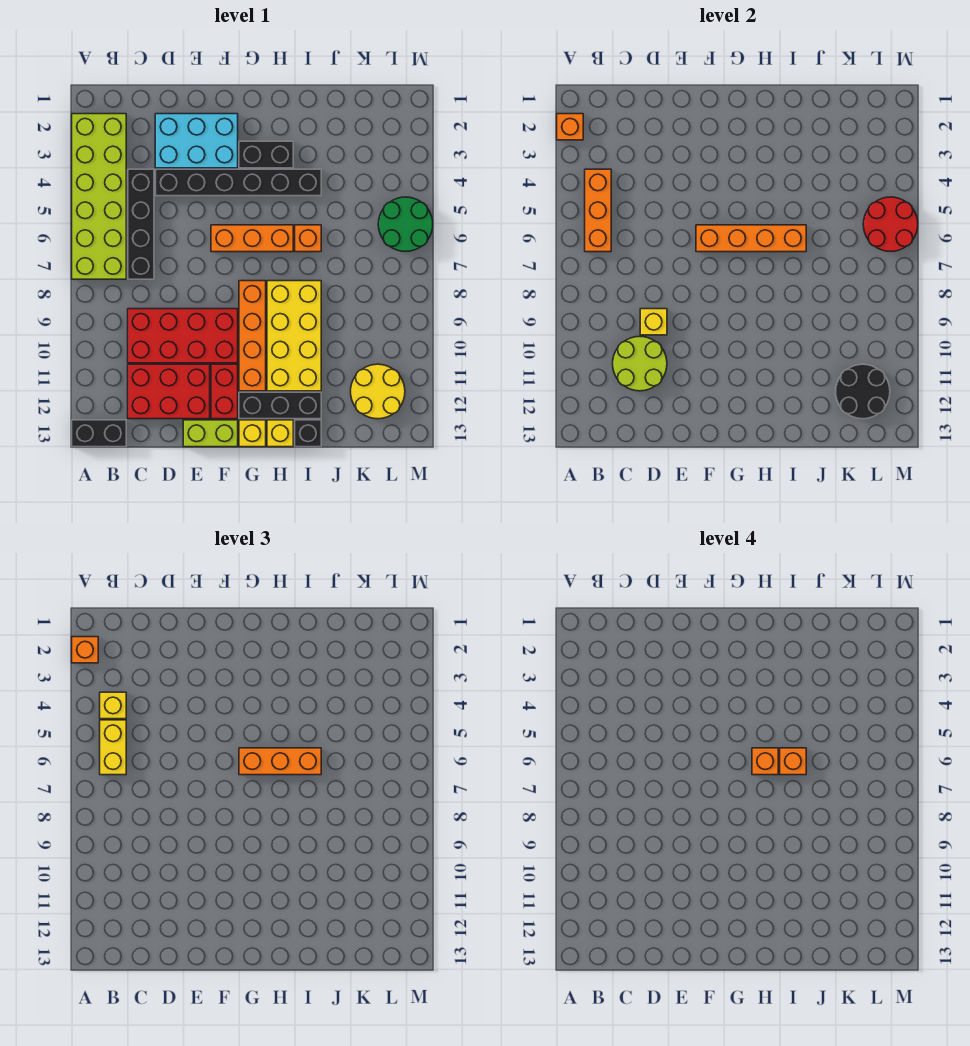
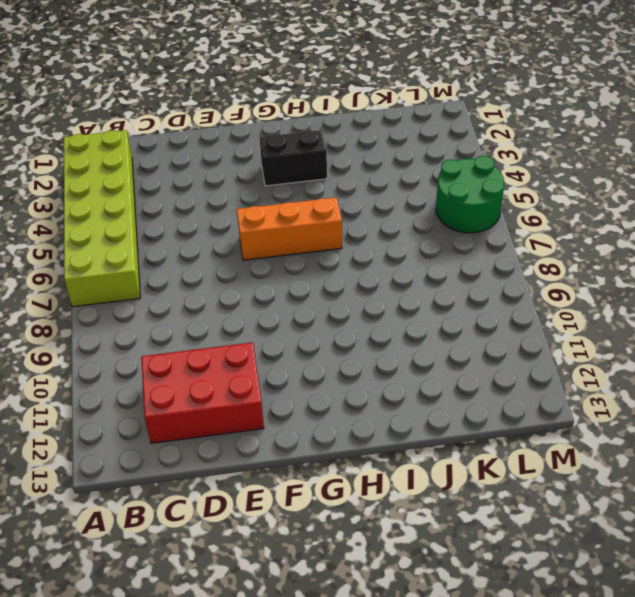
none -> black 1x2 brick [72,420,126,447]
none -> black 1x4 brick [128,169,154,279]
none -> red 2x4 brick [128,309,238,363]
none -> cyan 2x3 brick [155,114,238,168]

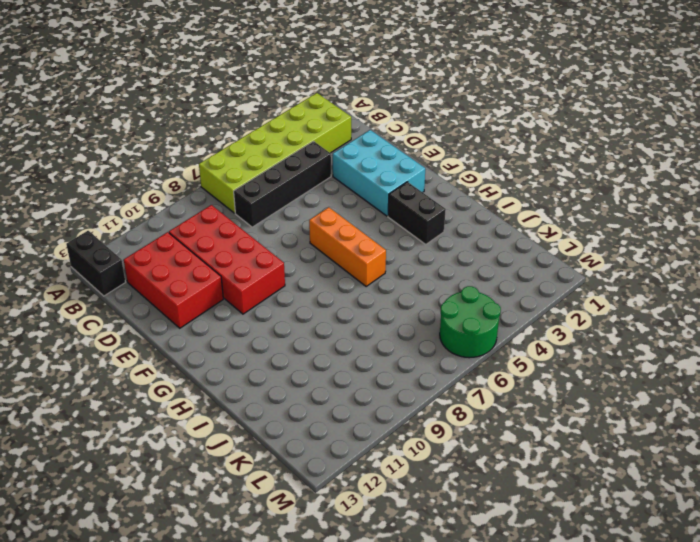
none -> black 1x6 brick [155,169,321,196]
none -> lime 1x2 brick [183,420,238,447]
none -> red 1x2 brick [211,364,238,419]
none -> orange 1x4 brick [239,281,266,391]

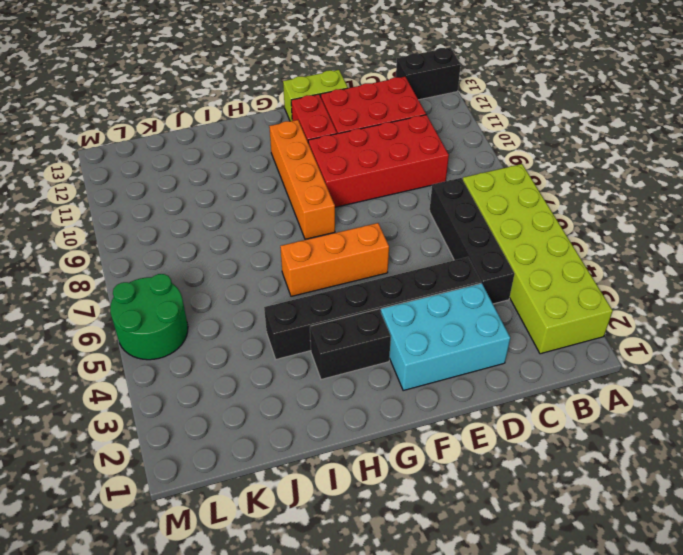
none -> black 1x3 brick [239,392,321,419]
none -> yellow 1x1 brick [239,420,266,447]
none -> yellow 2x4 brick [267,281,321,391]
none -> yellow 1x1 brick [267,420,293,447]

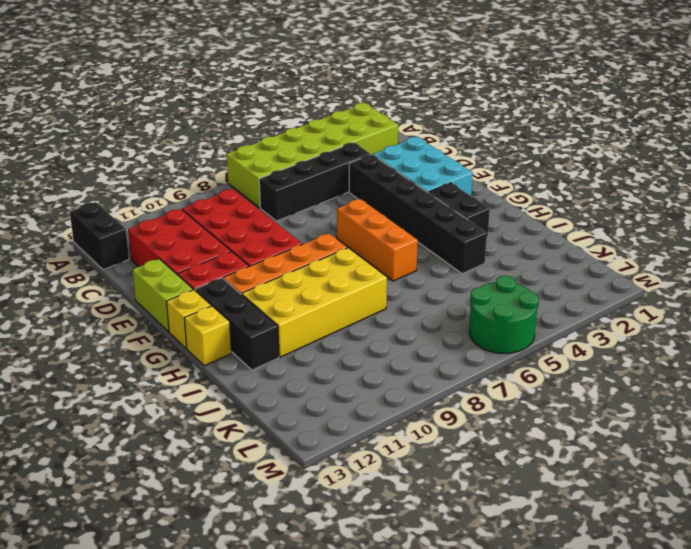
none -> orange 1x1 brick [295,225,321,252]
none -> black 1x1 brick [295,420,321,447]
none -> yellow 2x2 round brick [351,364,405,419]
none -> orange 1x1 brick [557,114,583,140]

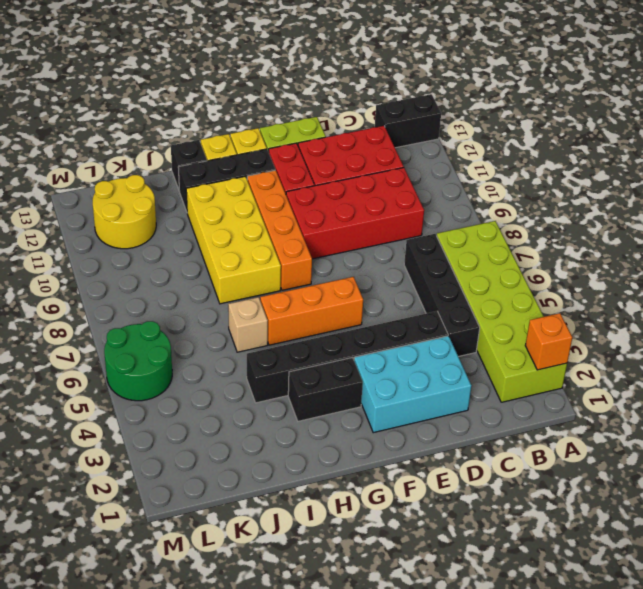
tan 1x1 brick [228,297,268,352] -> orange 1x1 brick [295,225,321,252]
none -> orange 1x3 brick [585,169,611,252]
none -> lime 2x2 round brick [613,336,667,391]
none -> yellow 1x1 brick [640,309,667,335]
none -> orange 1x4 brick [696,225,806,252]

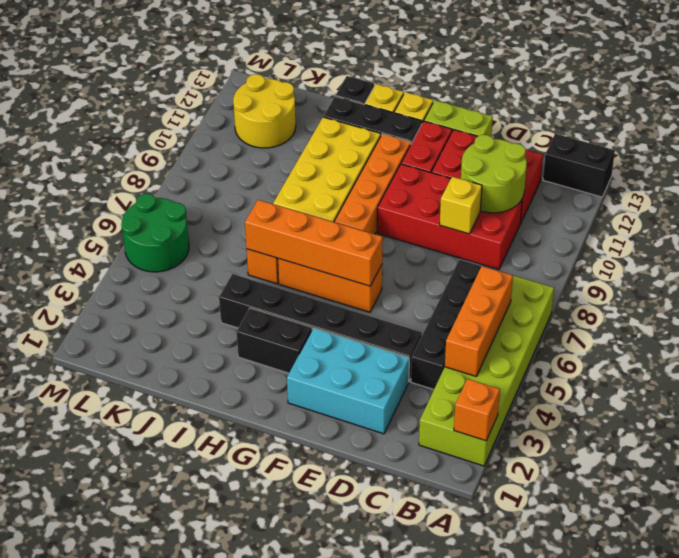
none -> black 2x2 round brick [836,364,890,419]
none -> red 2x2 round brick [863,197,918,252]
none -> orange 1x1 brick [72,637,98,663]
none -> yellow 1x1 brick [100,692,126,719]

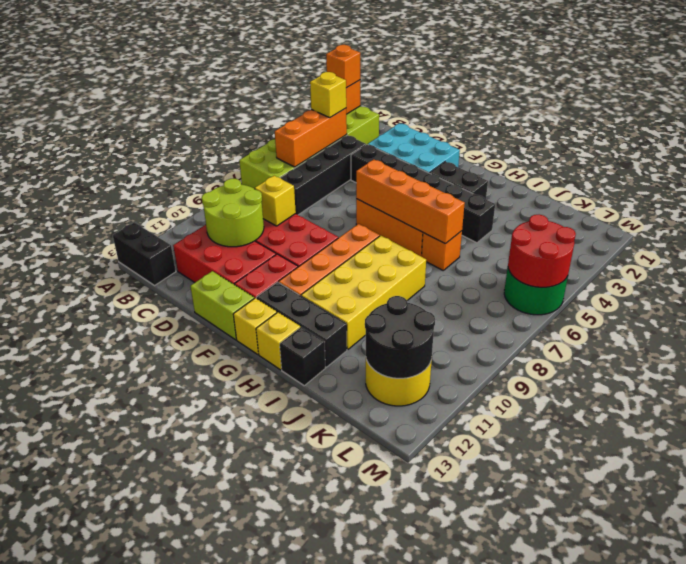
none -> yellow 1x2 brick [100,720,126,775]
none -> orange 1x3 brick [239,748,321,775]
none -> orange 1x1 brick [752,748,778,775]
none -> orange 1x1 brick [780,748,806,775]

